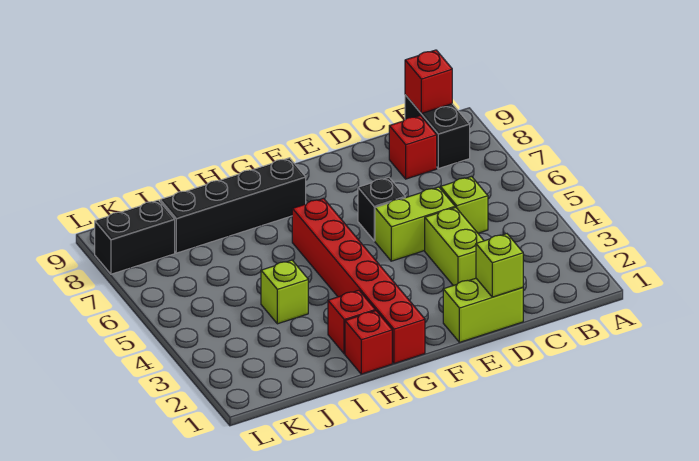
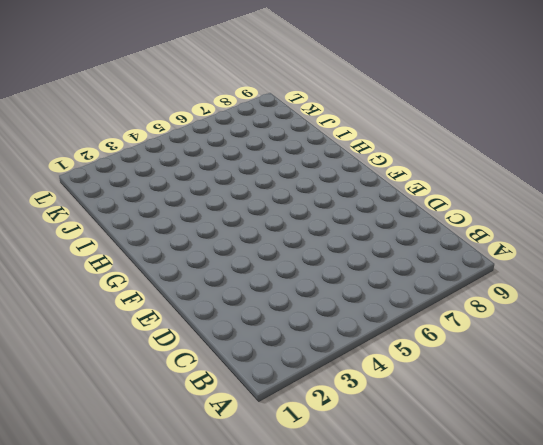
none -> black 1x2 brick [405,95,470,169]
none -> lime 1x1 brick [441,177,488,233]
none -> red 1x1 brick [389,116,437,179]

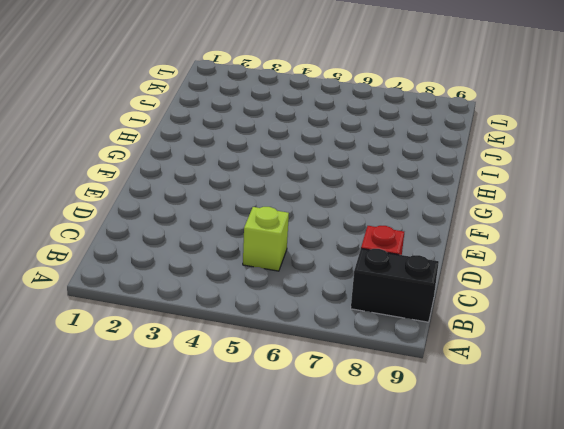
none -> lime 1x2 brick [443,278,523,342]
none -> lime 1x2 brick [425,207,484,286]
none -> lime 1x2 brick [375,187,455,261]

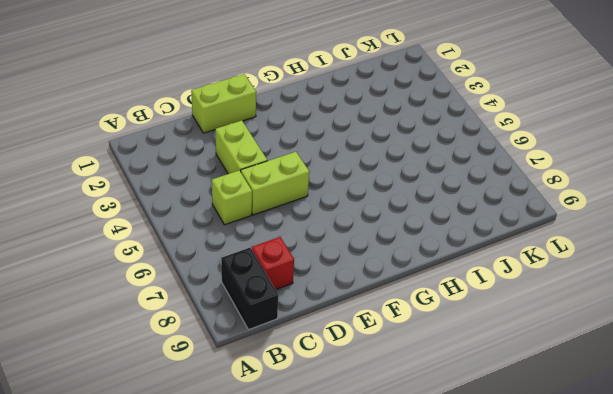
none -> black 1x1 brick [358,177,405,241]
none -> red 1x6 brick [292,199,425,364]
none -> black 1x4 brick [160,158,306,253]

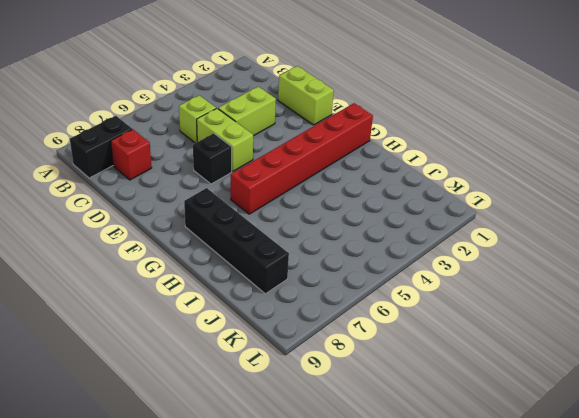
none -> red 1x1 brick [345,311,392,374]
none -> red 1x1 brick [328,290,375,354]
none -> lime 1x1 brick [261,260,308,324]

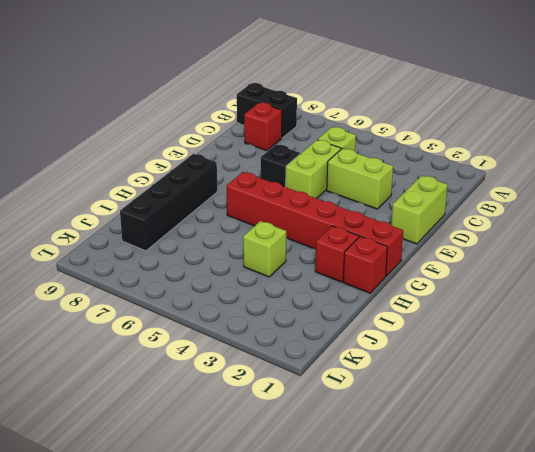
none -> black 1x2 brick [95,200,175,274]
none -> red 1x1 brick [405,50,452,113]
none -> lime 1x1 brick [476,234,523,297]

